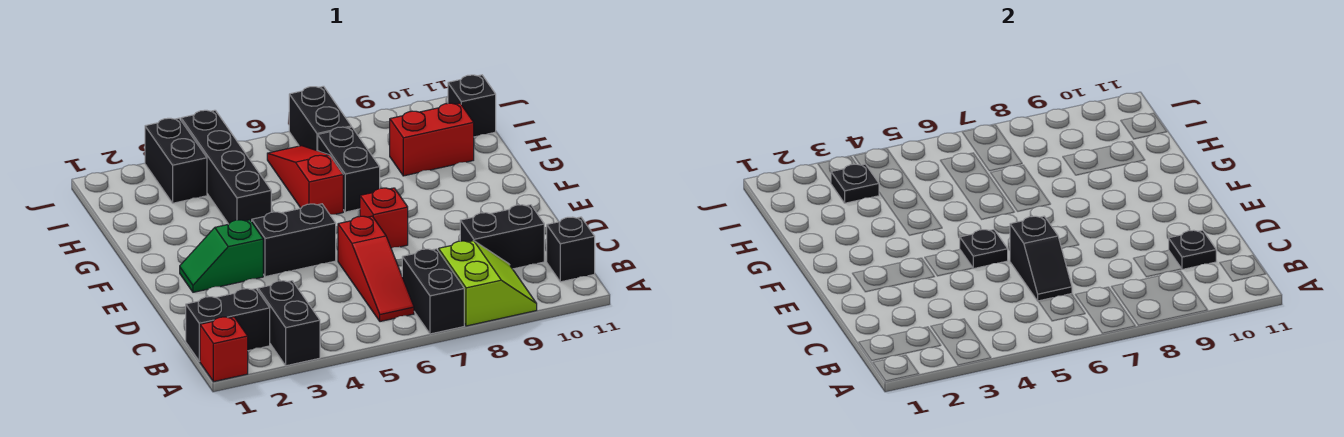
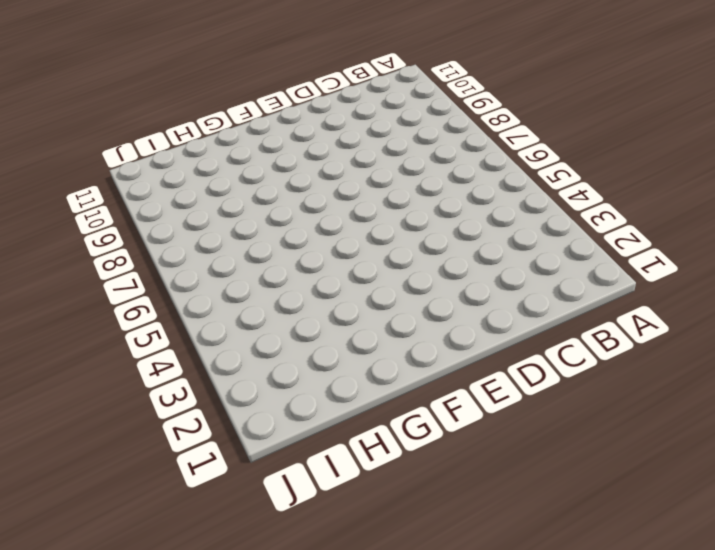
none -> red 1x1 brick [200,317,248,382]
none -> black 1x2 brick [258,281,320,366]
none -> black 1x2 brick [402,249,464,334]

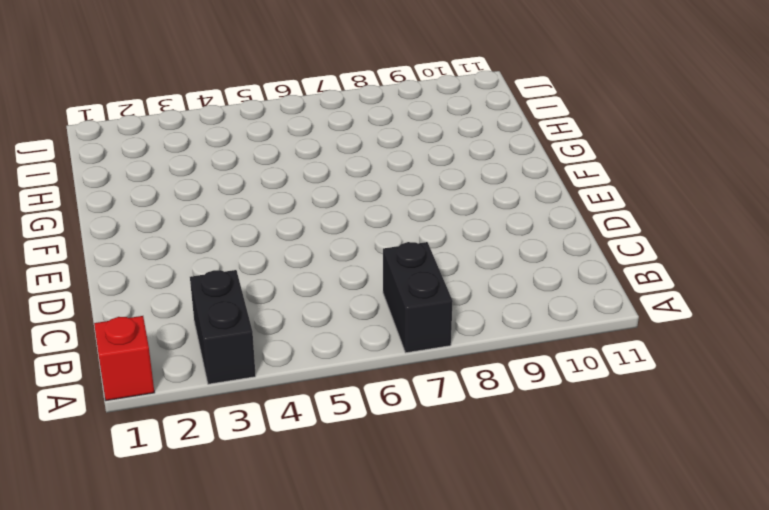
none -> lime 2x2 slope [439,241,537,326]
none -> black 1x2 brick [186,289,270,361]
none -> red 1x3 slope [338,216,414,322]

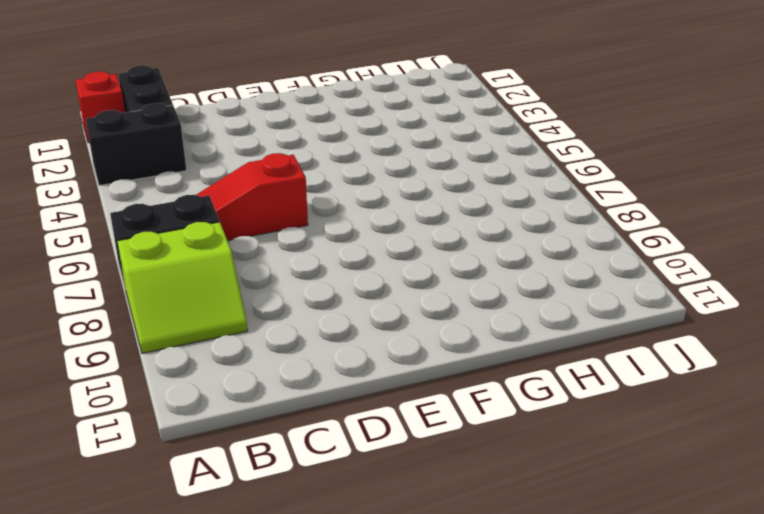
none -> black 1x1 brick [547,217,595,282]
none -> black 1x2 brick [460,205,544,269]
none -> green 1x2 slope [180,220,263,292]

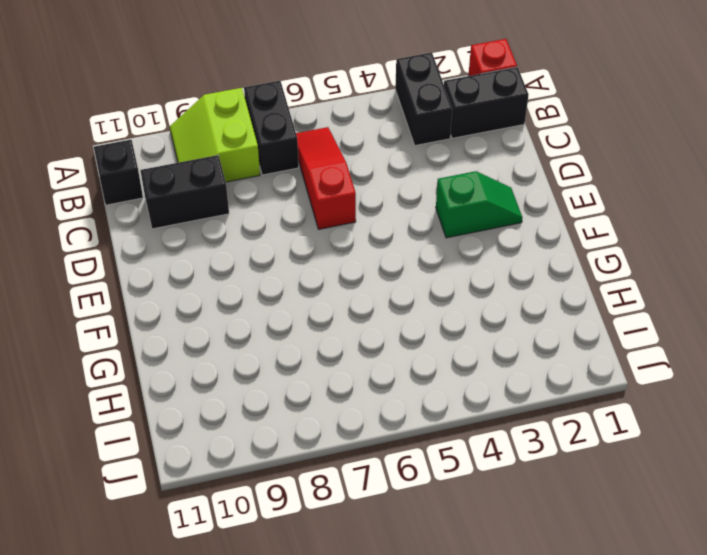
none -> black 1x2 brick [252,204,336,277]
none -> red 1x1 brick [360,188,408,248]
none -> black 1x4 brick [181,110,271,224]

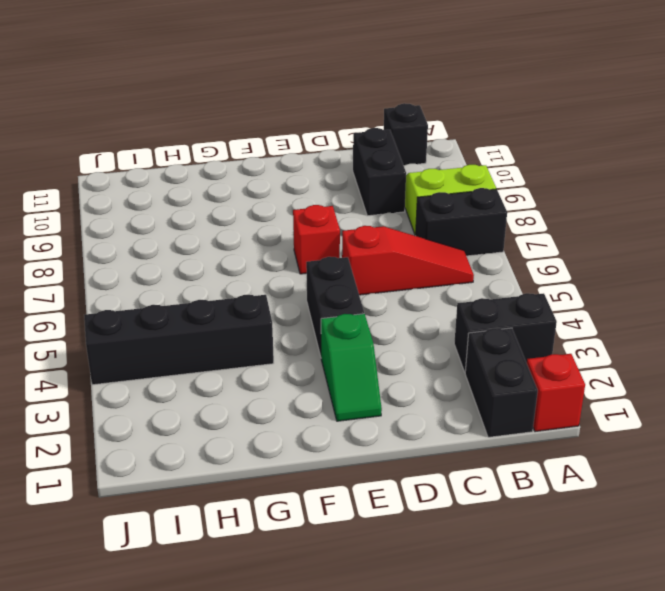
none -> red 1x3 slope [267,146,343,214]
none -> black 1x2 brick [318,127,380,212]
none -> red 1x2 brick [390,103,474,176]

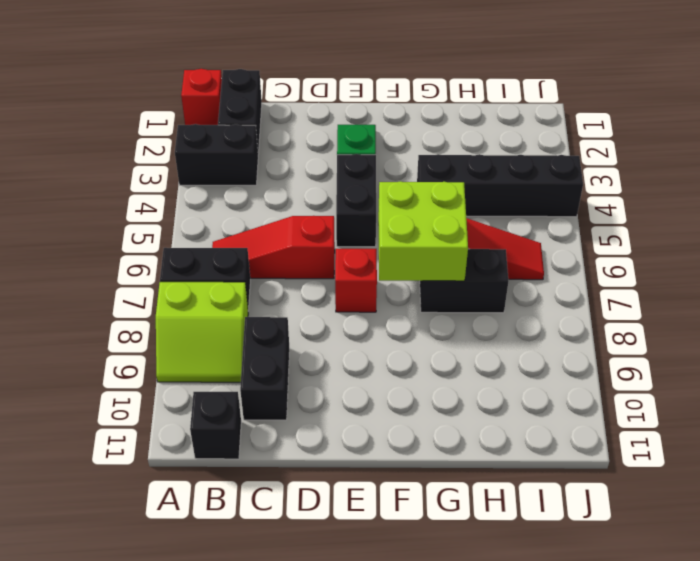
lime 2x2 brick [378,181,468,281] -> none
none -> red 1x2 brick [390,103,474,176]
none -> black 1x2 brick [145,118,207,203]
none -> black 1x2 brick [289,86,351,151]

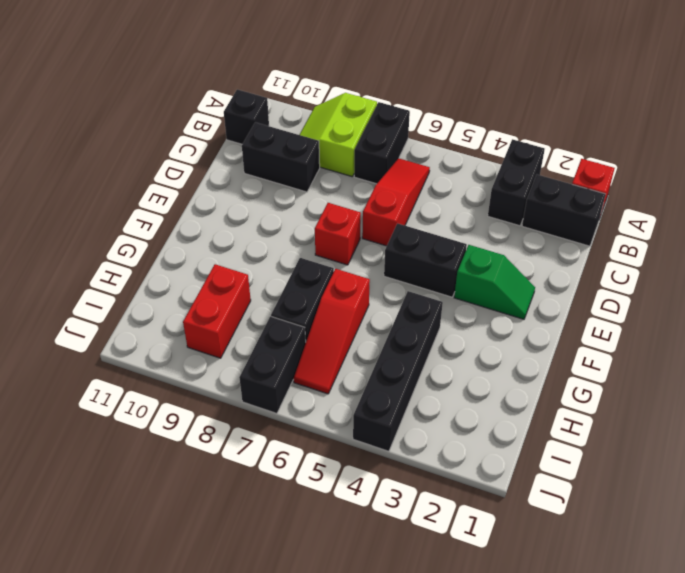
red 1x2 brick [183,264,251,358] -> red 1x2 brick turned to [390,103,474,176]
none -> black 1x2 brick [145,118,207,203]
none -> black 1x1 brick [448,75,496,137]
none -> black 1x2 slope [1010,216,1072,301]

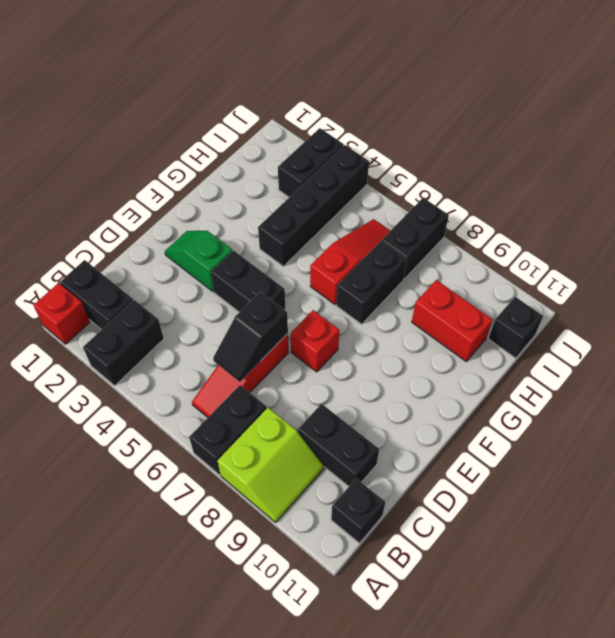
none -> black 1x1 plate [1169,230,1216,269]
none -> black 1x1 plate [960,230,1008,269]
none -> black 1x1 plate [831,164,879,203]

